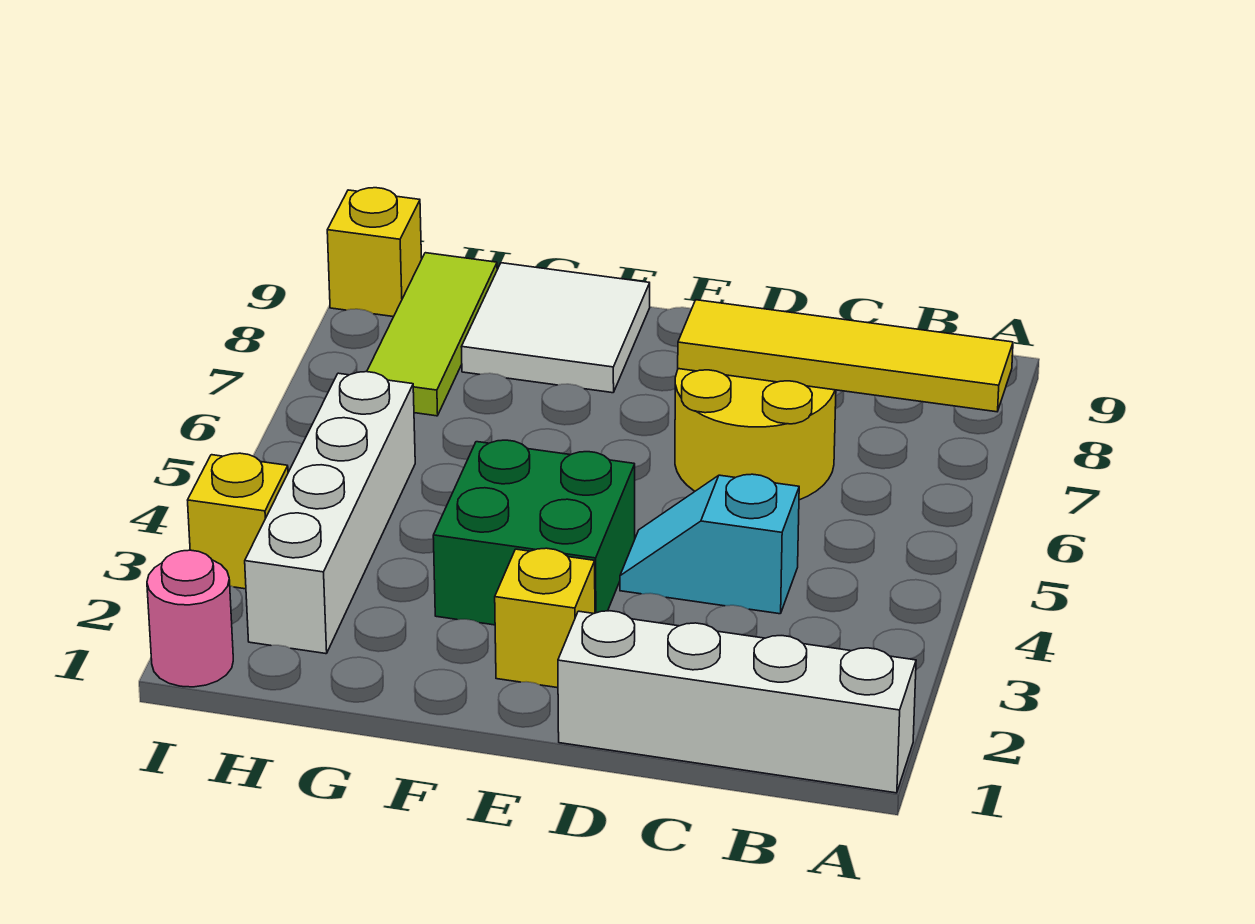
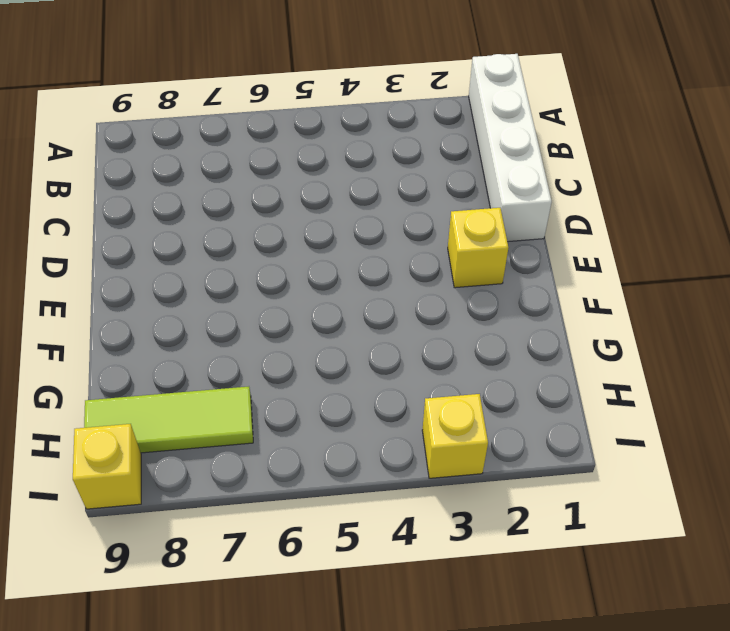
none -> cyan 1x2 slope [620,474,799,614]
none -> yellow 2x2 round brick [675,369,836,500]
none -> green 2x2 brick [433,440,635,625]

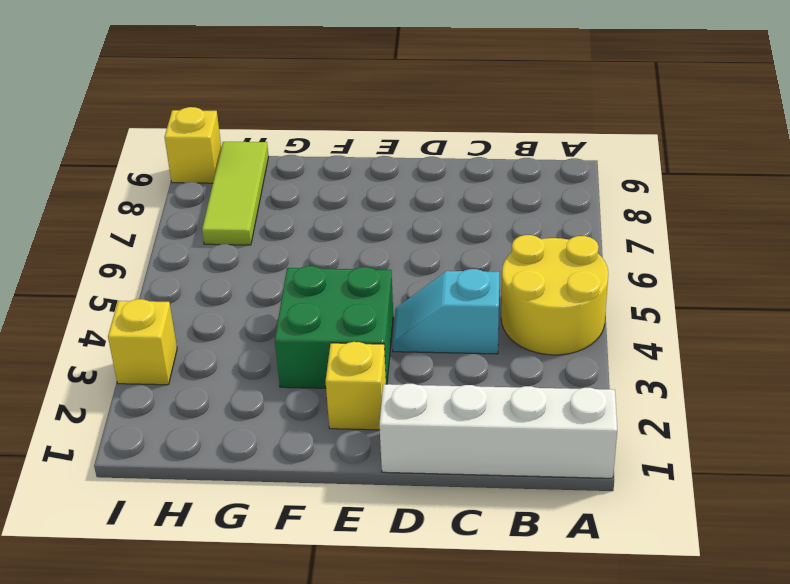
yellow 2x2 round brick [501,235,608,355] -> yellow 2x2 round brick moved to [675,369,836,500]
none -> white 2x2 tile [461,263,650,393]
none -> white 1x4 brick [245,372,415,654]
none -> pink 1x1 round brick [147,550,233,687]

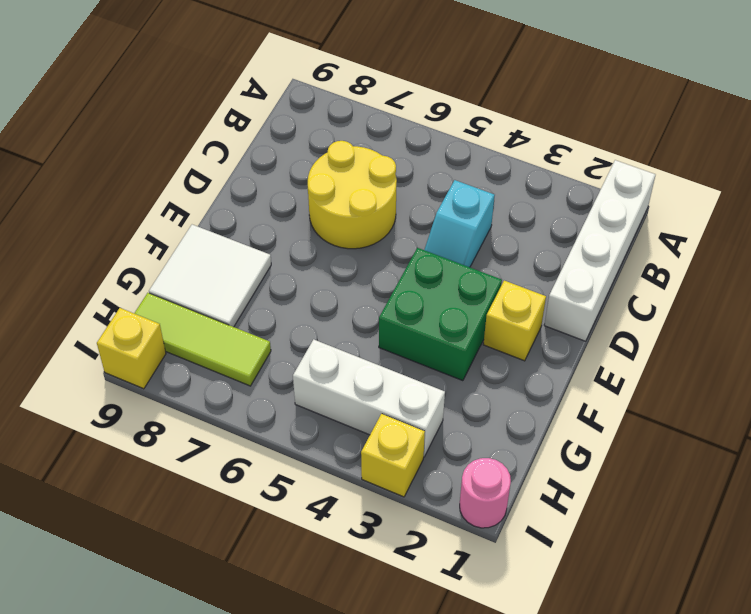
white 1x3 brick [293,339,445,457] -> white 1x4 brick [245,372,415,654]
none -> yellow 1x4 tile [678,300,1013,412]

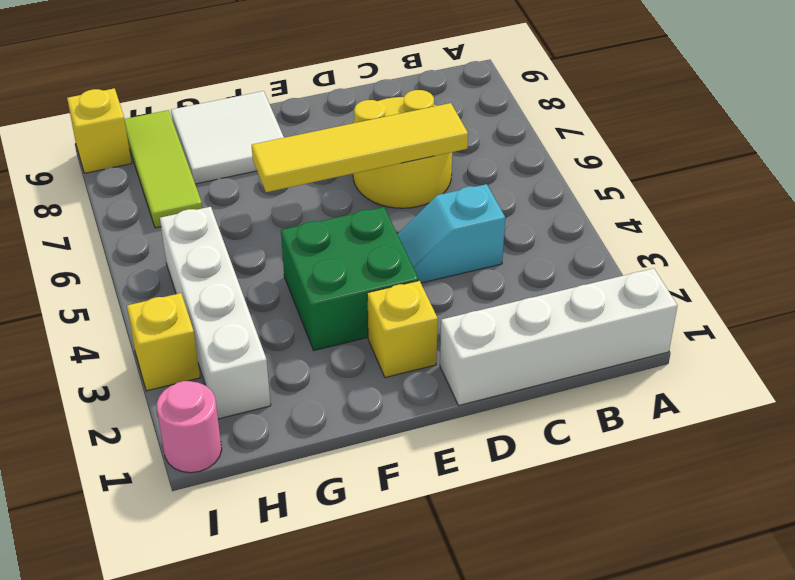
yellow 1x4 tile [252,103,468,192] -> yellow 1x4 tile moved to [678,300,1013,412]

